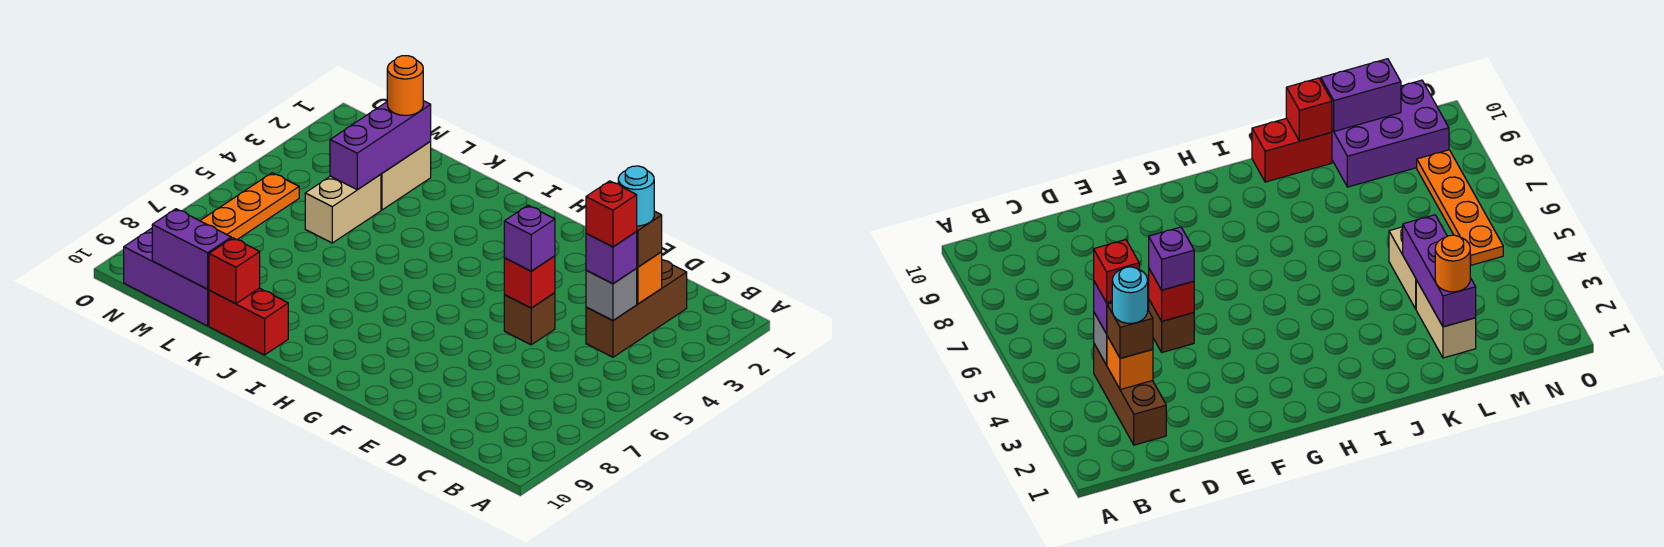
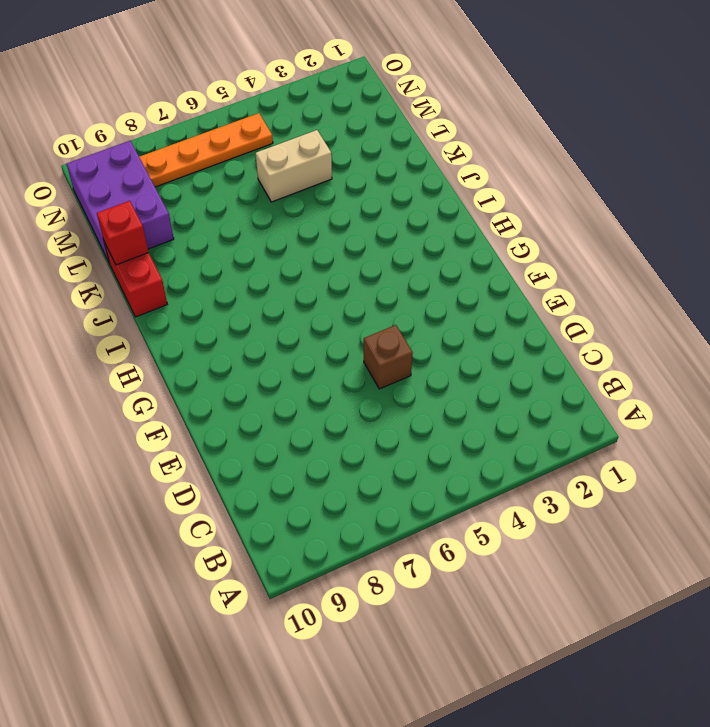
none -> brown 1x3 brick [586,260,687,357]
none -> tan 1x2 brick [381,141,431,210]
none -> orange 1x1 brick [636,252,662,304]

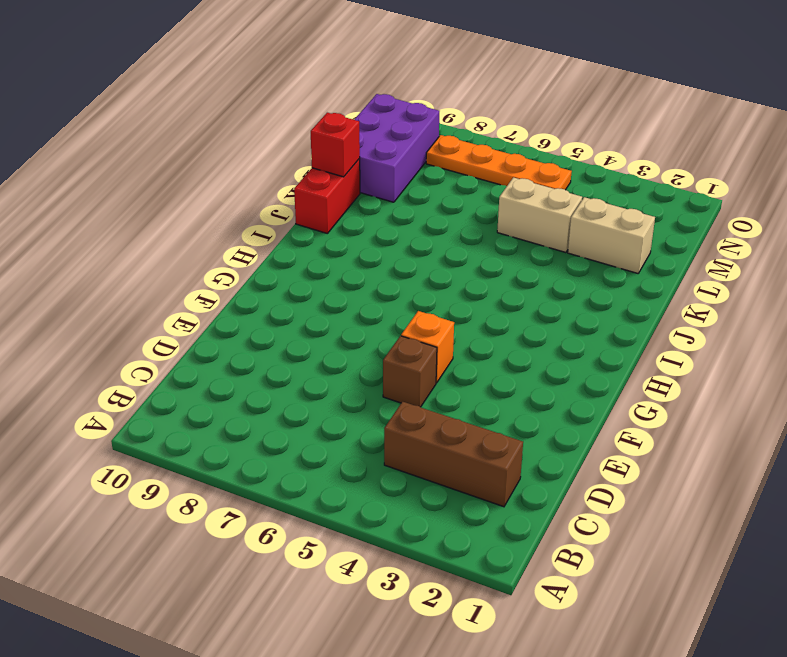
orange 1x1 brick [401,311,454,383] -> orange 1x1 brick moved to [636,252,662,304]
none -> grey 1x1 brick [586,269,637,321]
none -> red 1x1 brick [504,256,555,308]
none -> purple 1x3 brick [330,101,431,190]

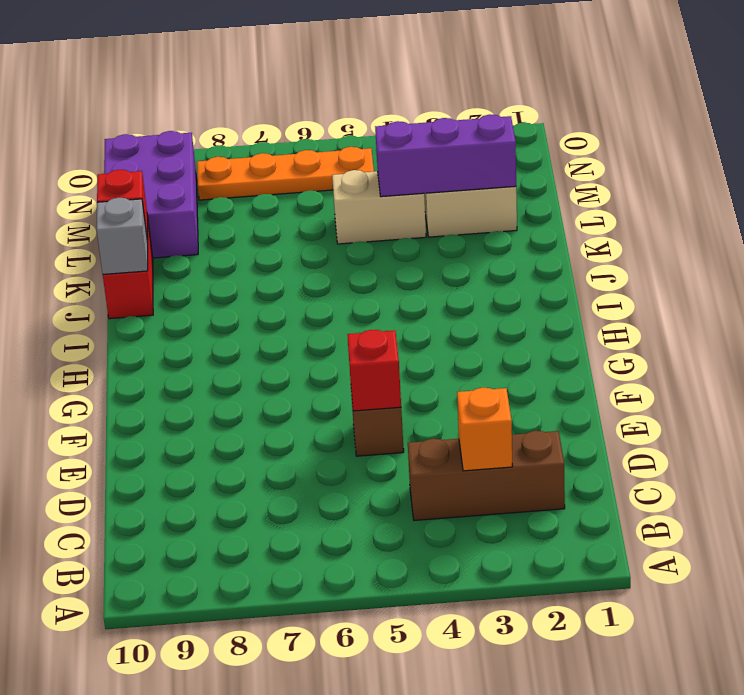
grey 1x1 brick [96,198,148,274] -> grey 1x1 brick moved to [586,269,637,321]
none -> purple 1x2 brick [152,209,231,289]
none -> brown 1x1 brick [636,211,662,267]
none -> purple 1x1 brick [586,232,637,284]

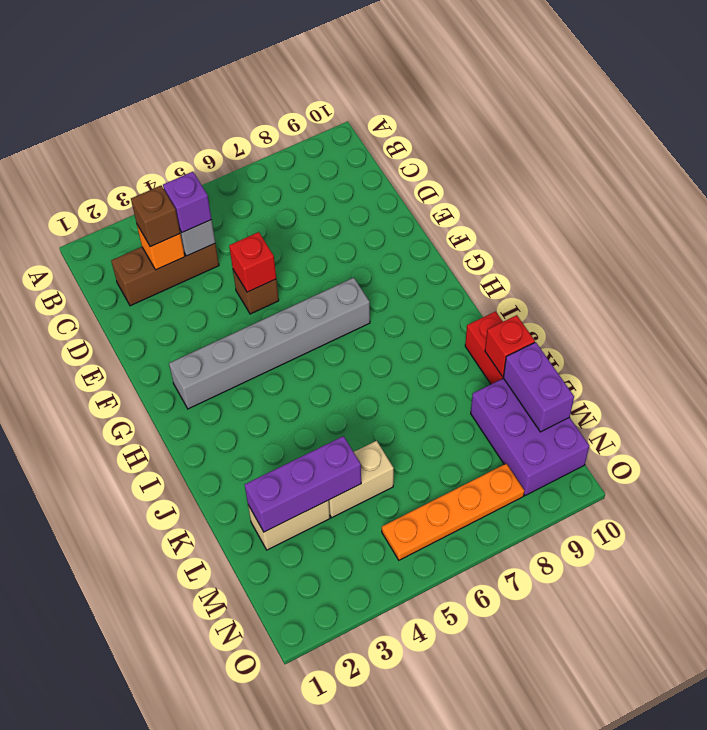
grey 1x6 brick [169,278,370,409] -> none
none -> purple 1x1 brick [504,205,555,271]
none -> orange 1x1 round brick [387,56,423,115]
none -> cyan 1x1 round brick [618,166,654,226]

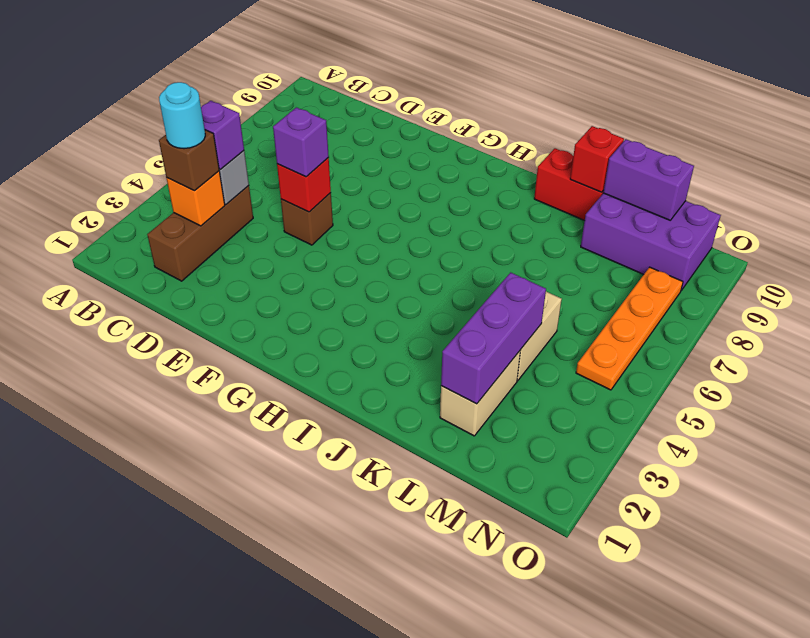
none -> orange 1x1 round brick [387,56,423,115]
none -> red 1x1 brick [586,181,637,247]

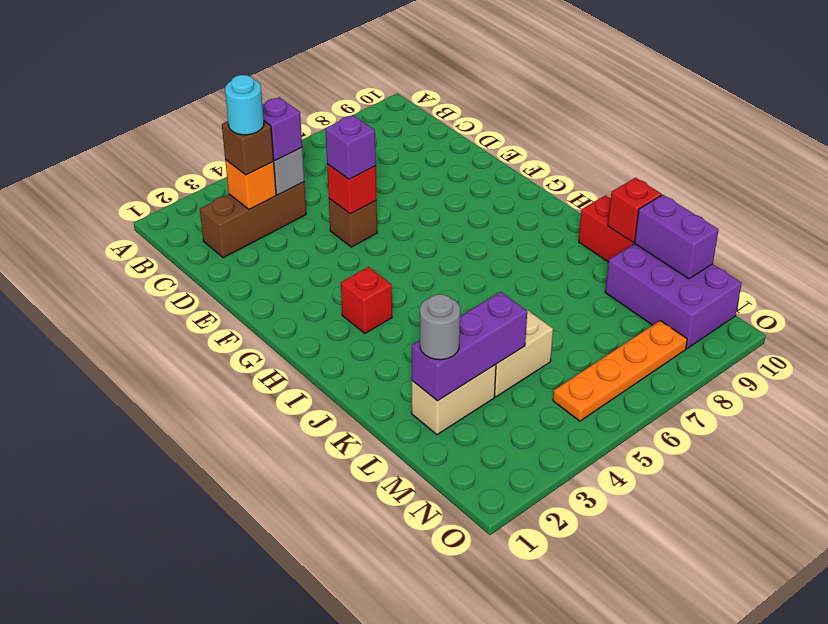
red 1x1 brick [341,267,392,333] -> red 1x1 brick moved to [586,181,637,247]
grey 1x1 round brick [420,294,460,360] -> orange 1x1 round brick [387,56,423,115]

